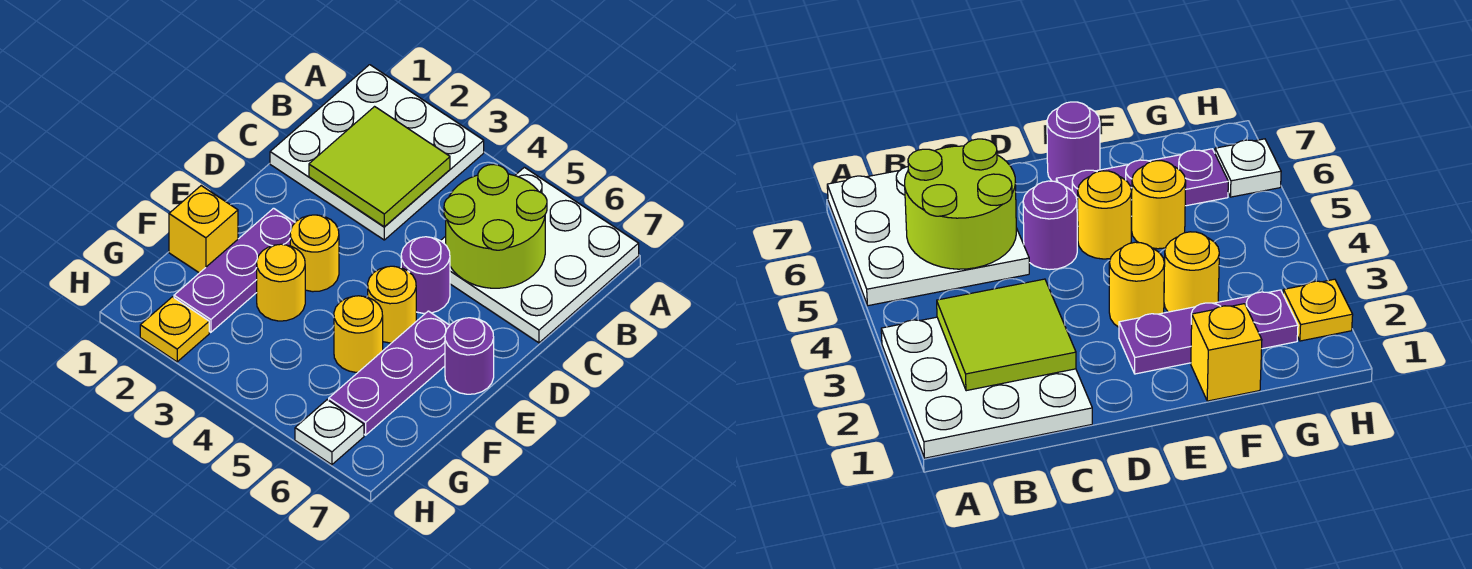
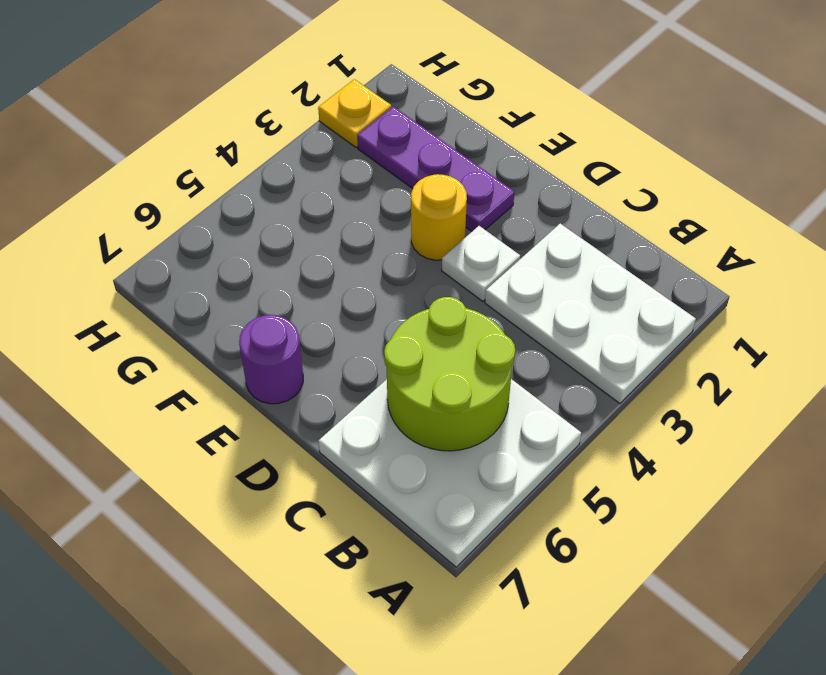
white 2x3 plate [485,224,696,403] -> white 3x3 plate [270,65,484,240]
white 1x1 plate [442,226,520,301] -> white 1x1 plate moved to [295,400,364,465]
none -> purple 1x1 round brick [401,237,450,313]
none -> yellow 1x1 round brick [368,266,416,343]
none -> purple 1x3 plate [329,311,450,435]

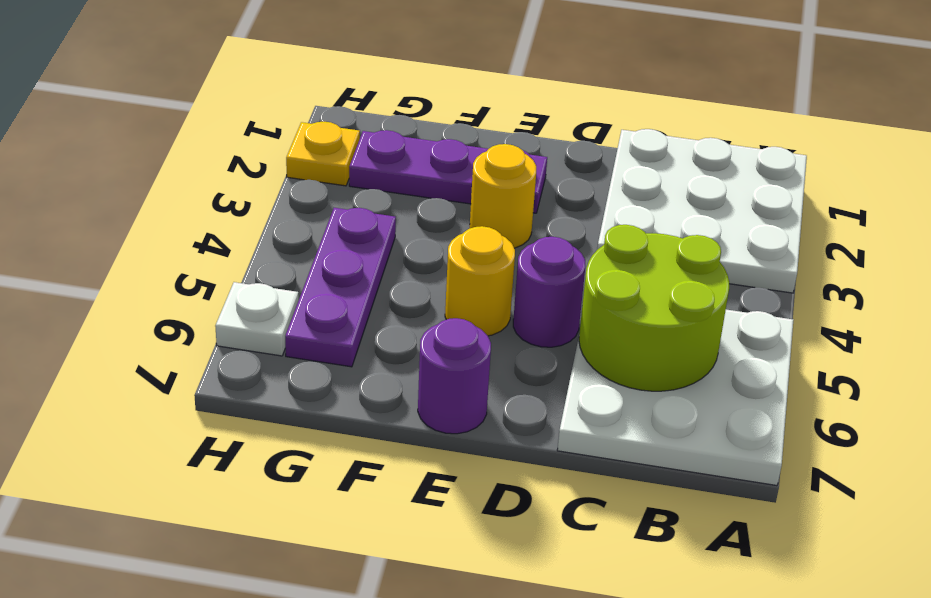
purple 1x3 plate [285,208,396,367] -> purple 1x3 plate turned to [329,311,450,435]
none -> yellow 1x1 brick [169,186,238,273]
none -> yellow 1x1 round brick [257,244,305,321]
none -> yellow 1x1 round brick [334,296,383,372]

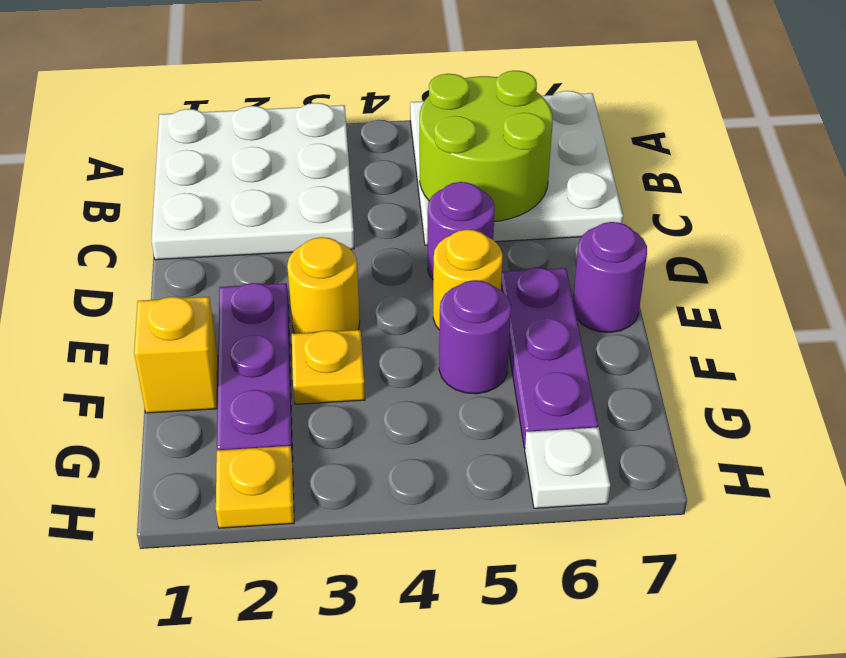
yellow 1x1 plate [292,330,365,404] -> yellow 1x1 round brick [257,244,305,321]
purple 1x1 round brick [439,280,511,394] -> yellow 1x1 round brick [334,296,383,372]
none -> lime 2x2 tile [309,107,450,227]

